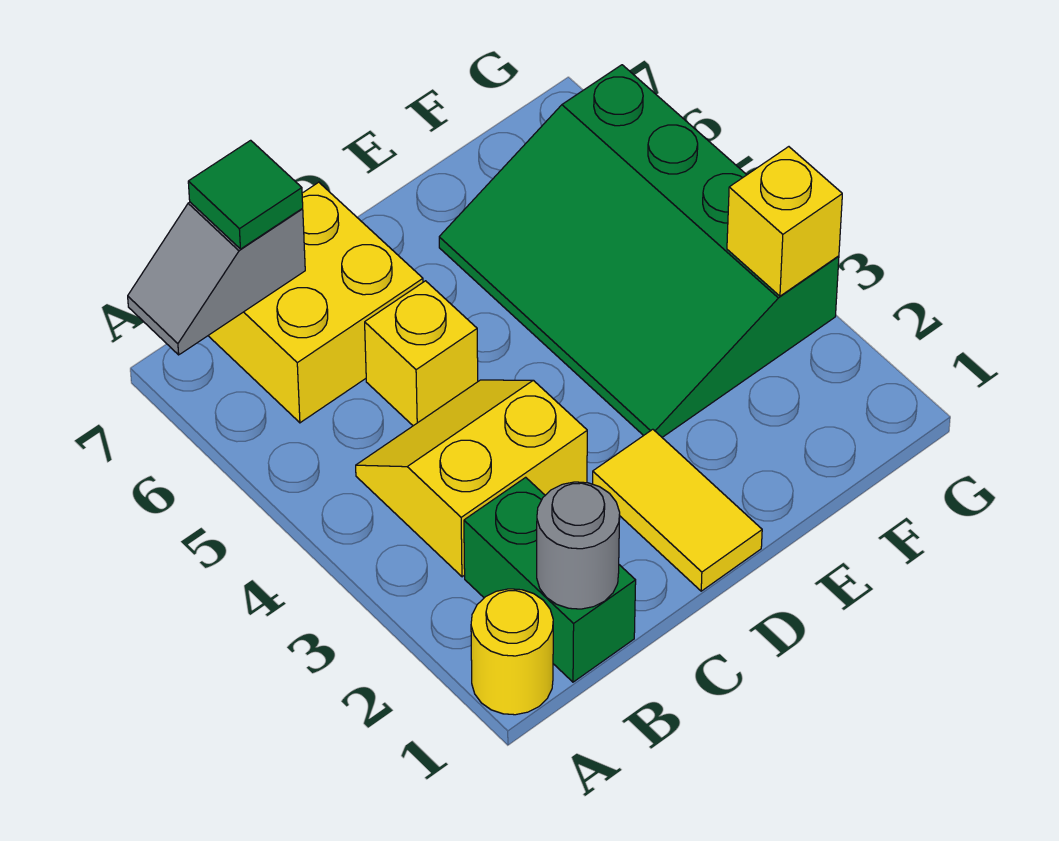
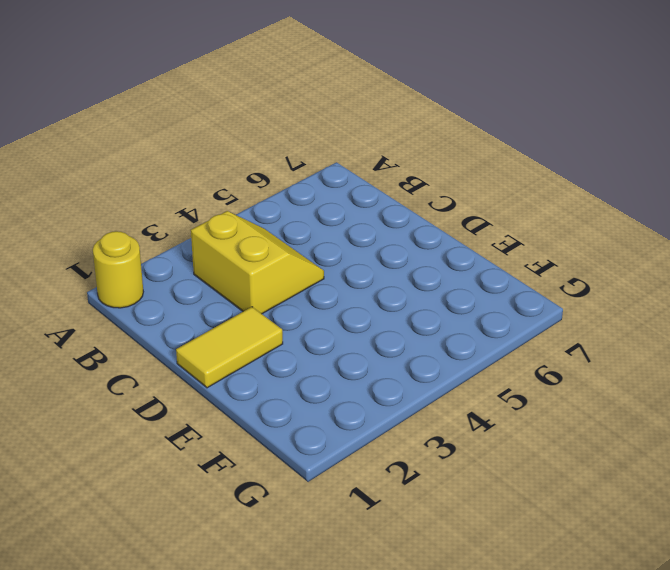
none -> green 1x2 brick [464,477,636,682]
none -> yellow 2x2 brick [208,182,423,423]

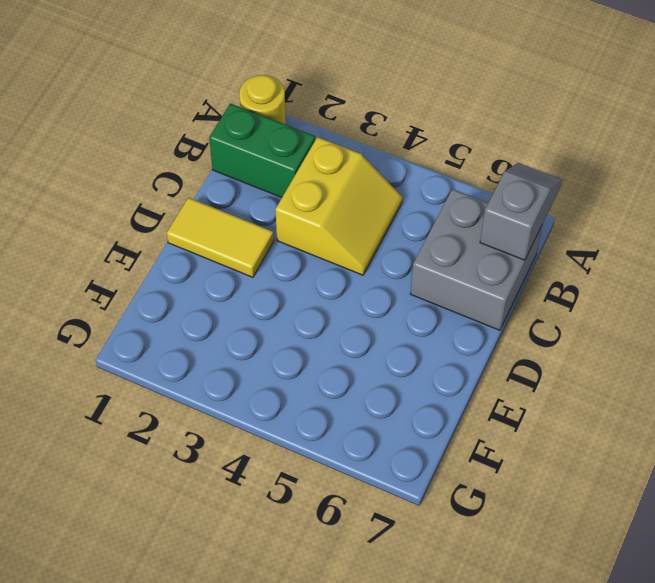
grey 2x2 brick [410,189,542,330] -> yellow 2x2 brick [208,182,423,423]
none -> yellow 1x1 brick [365,281,478,426]
none -> green 3x4 slope [439,65,839,437]

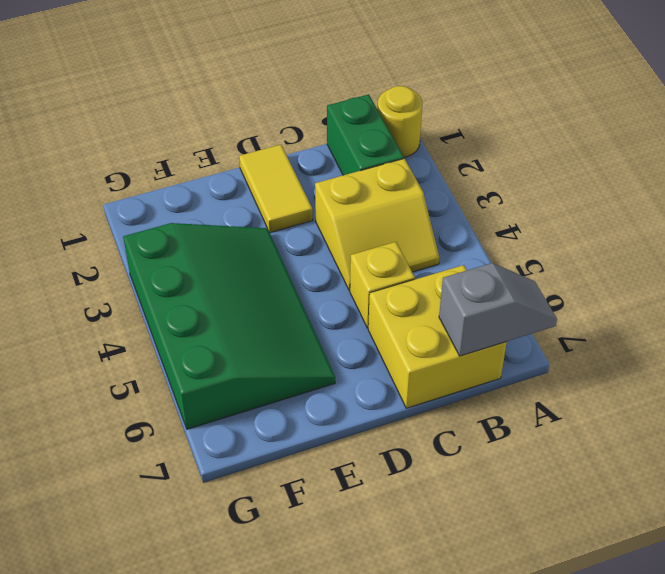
none -> grey 1x1 round brick [537,482,620,609]
none -> yellow 1x1 brick [727,147,842,296]

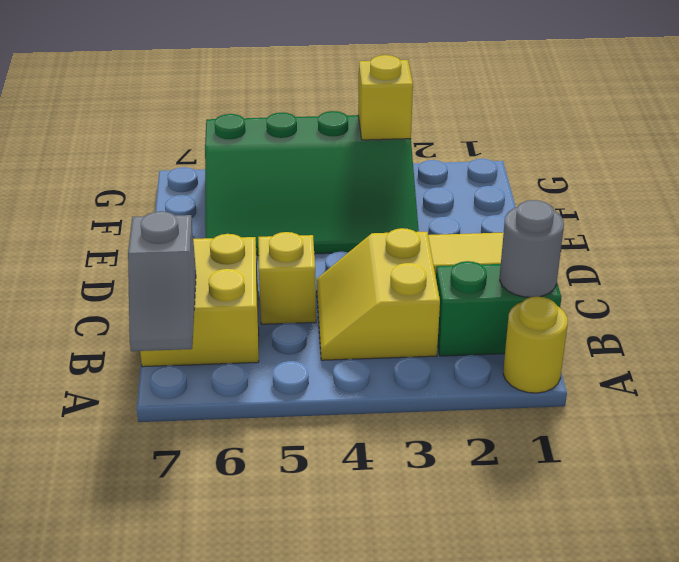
none -> green 1x1 tile [188,140,303,249]

